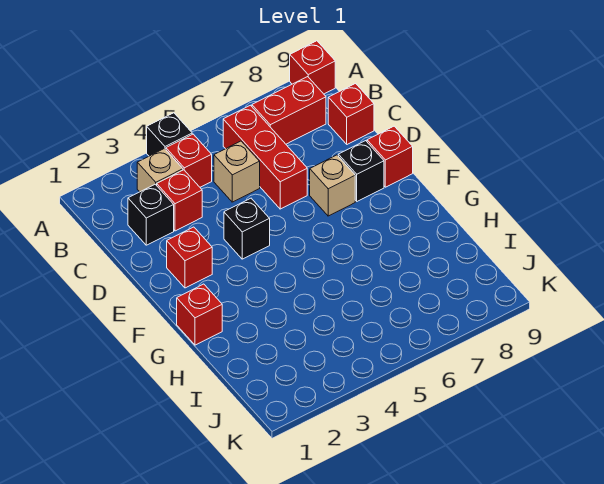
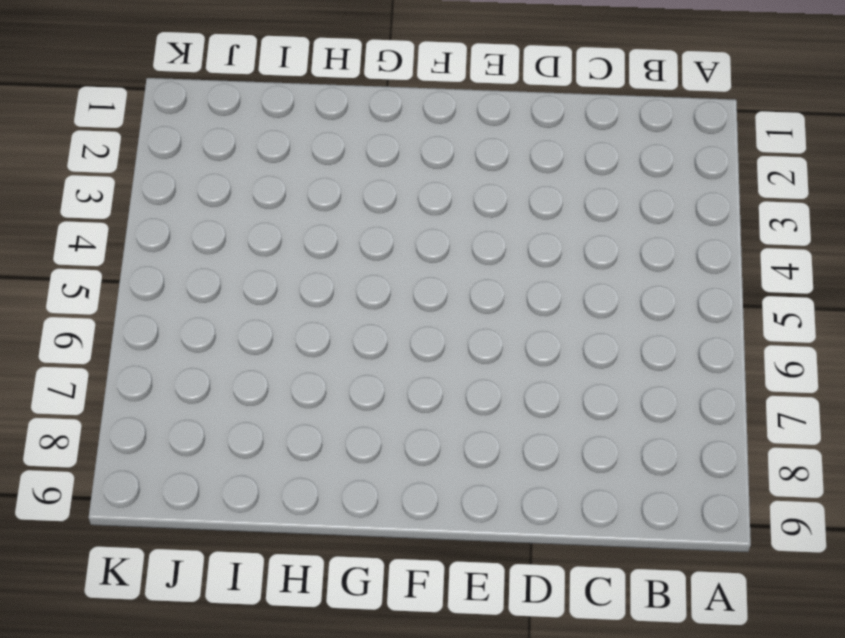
none -> black 1x1 brick [147,113,192,156]
none -> red 1x1 brick [290,41,335,94]
none -> tan 1x1 brick [137,149,183,192]

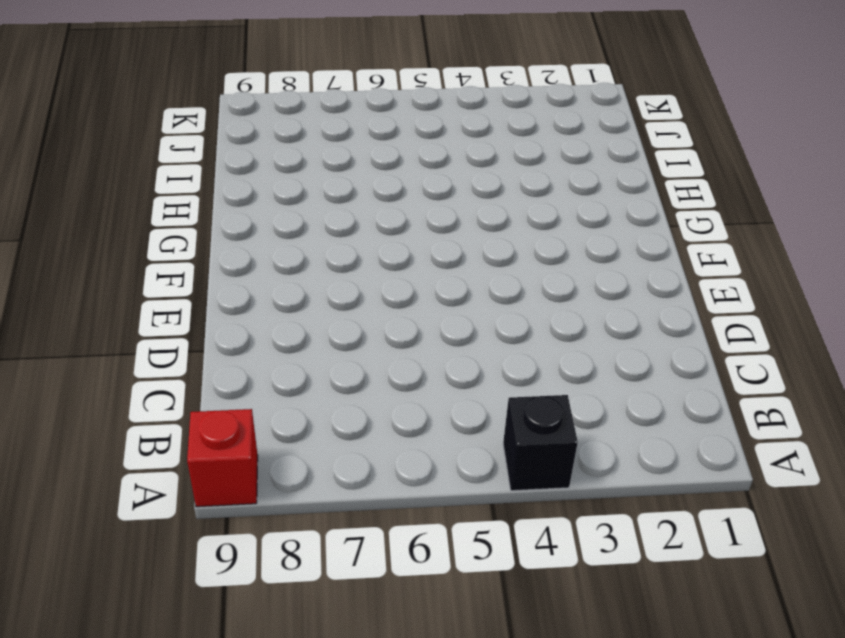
none -> tan 1x1 brick [137,149,183,192]
none -> red 1x1 brick [166,134,212,187]
none -> red 1x3 brick [223,105,307,209]

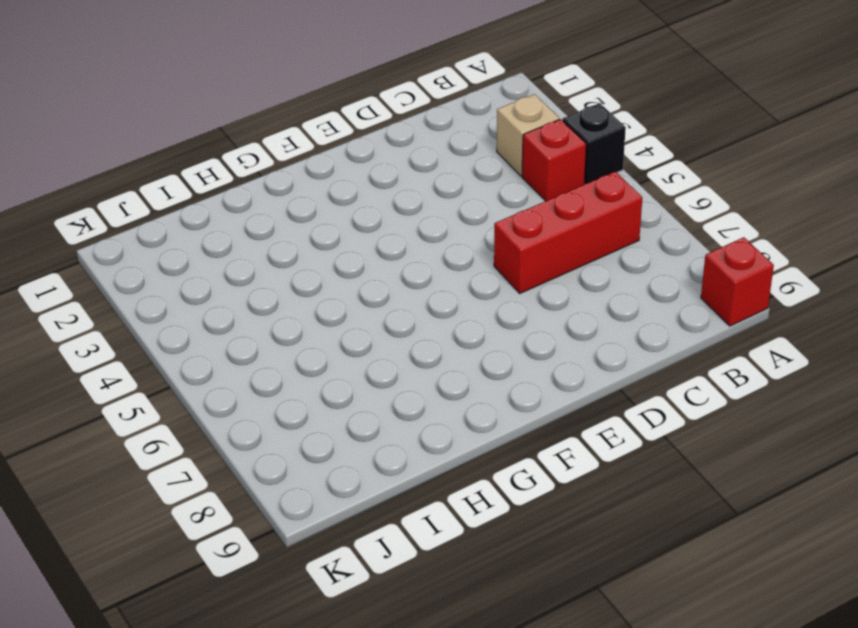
none -> red 1x2 brick [252,77,326,144]
none -> black 1x1 brick [128,184,174,245]
none -> red 1x1 brick [157,170,202,231]

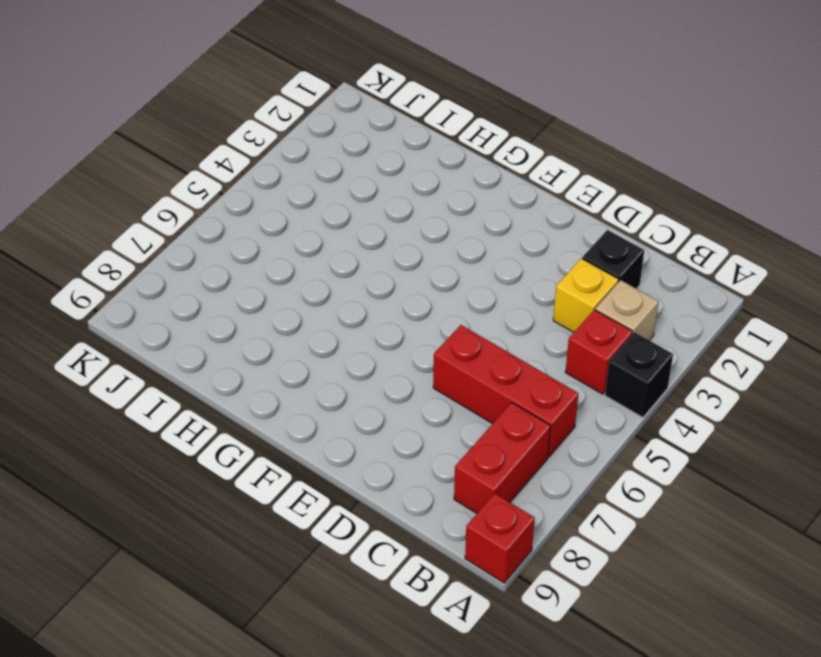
yellow 1x1 brick [553,258,619,332] -> red 1x1 brick [157,170,202,231]
none -> tan 1x1 brick [214,141,260,202]
none -> red 1x1 brick [328,84,374,144]
none -> red 1x1 brick [167,227,212,288]

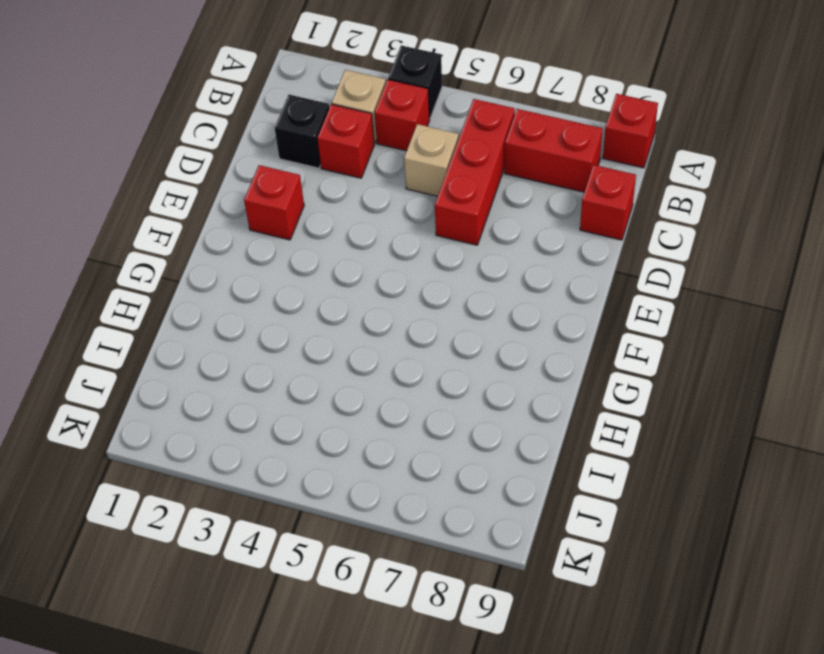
none -> black 1x1 brick [224,198,270,259]
none -> tan 1x1 brick [310,155,355,216]
none -> black 1x1 brick [338,141,384,201]

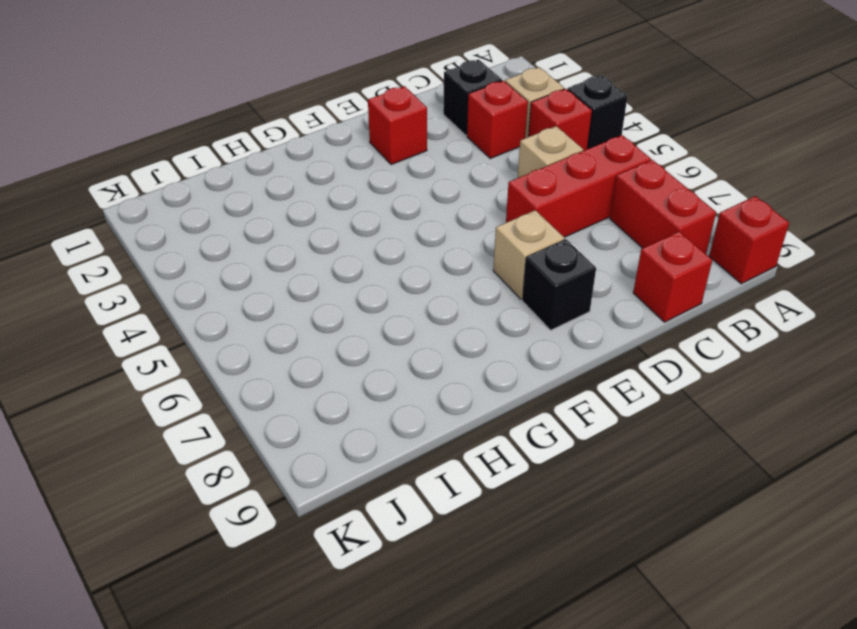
none -> black 1x1 brick [224,198,270,259]
none -> red 1x1 brick [367,126,413,187]
none -> red 1x1 brick [177,284,222,345]

